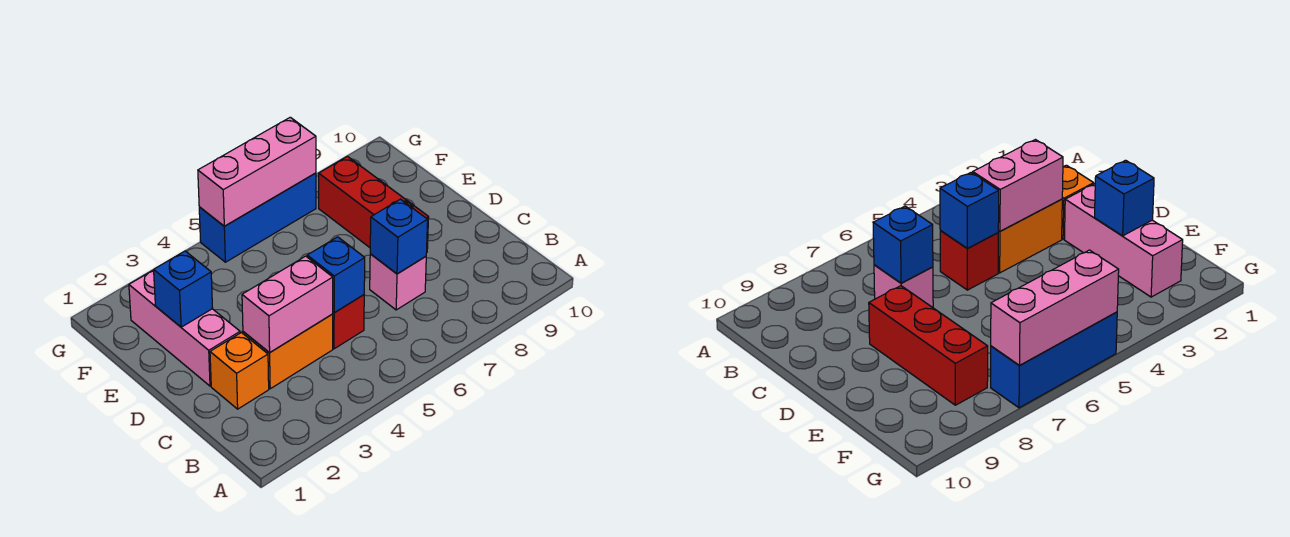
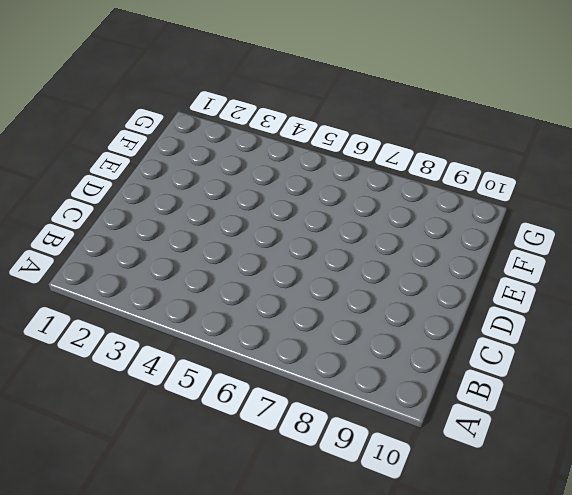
none -> orange 1x1 brick [210,333,269,409]
none -> orange 1x2 brick [243,314,333,389]
none -> red 1x1 brick [333,295,364,349]

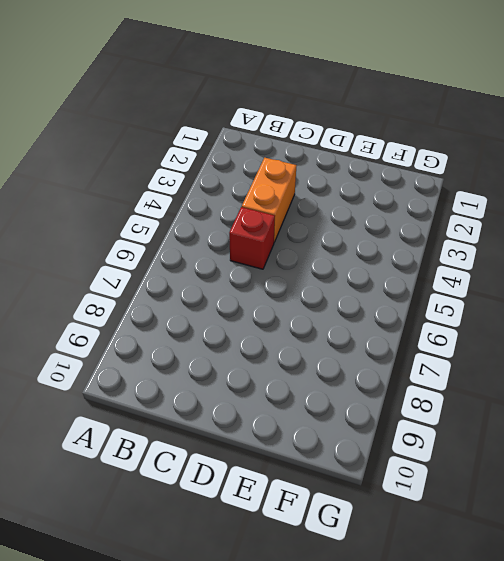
none -> orange 1x1 brick [210,333,269,409]
none -> pink 1x1 brick [370,254,426,310]
none -> pink 1x3 brick [129,270,240,386]

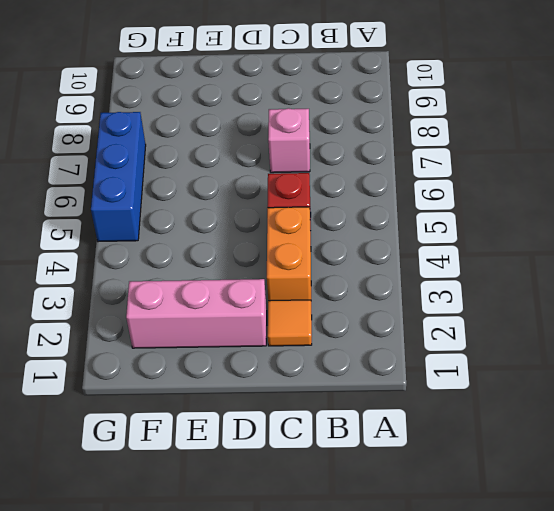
orange 1x1 tile [268,300,312,346] -> orange 1x1 brick [210,333,269,409]
none -> red 1x3 brick [319,156,429,249]
none -> pink 1x2 brick [242,256,333,353]
none -> blue 1x1 brick [307,237,365,313]

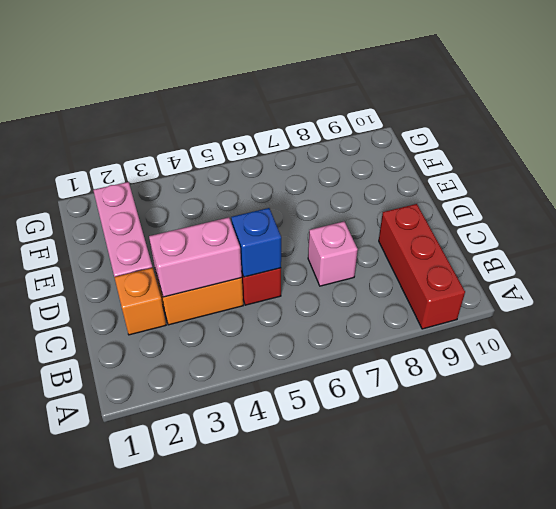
red 1x3 brick [379,204,465,329] -> red 1x3 brick moved to [319,156,429,249]
none -> blue 1x3 brick [199,173,316,262]
none -> blue 1x1 brick [370,199,428,274]
none -> blue 1x1 brick [154,251,213,327]

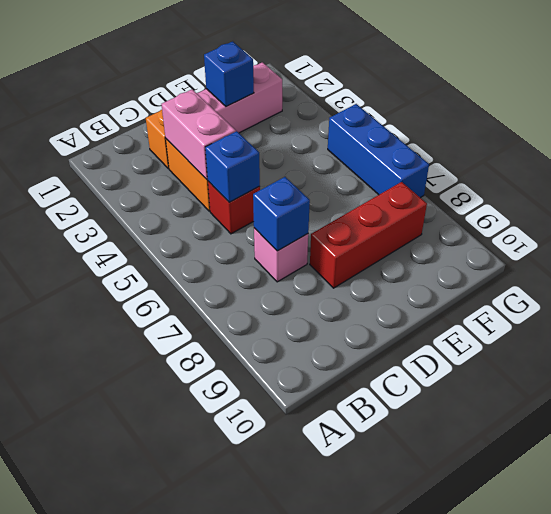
none -> pink 1x3 brick [198,117,316,226]

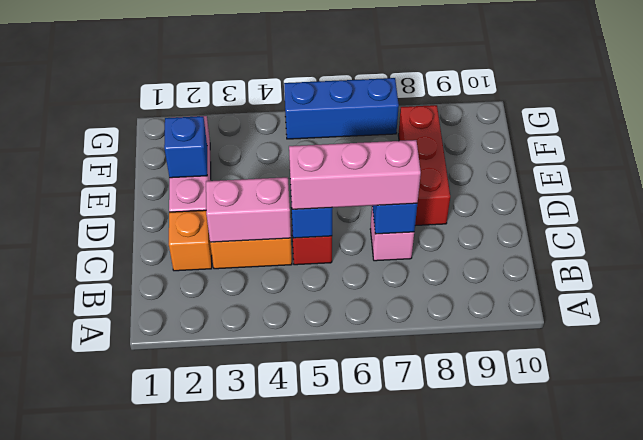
pink 1x3 brick [289,140,421,209] -> pink 1x3 brick moved to [198,117,316,226]

